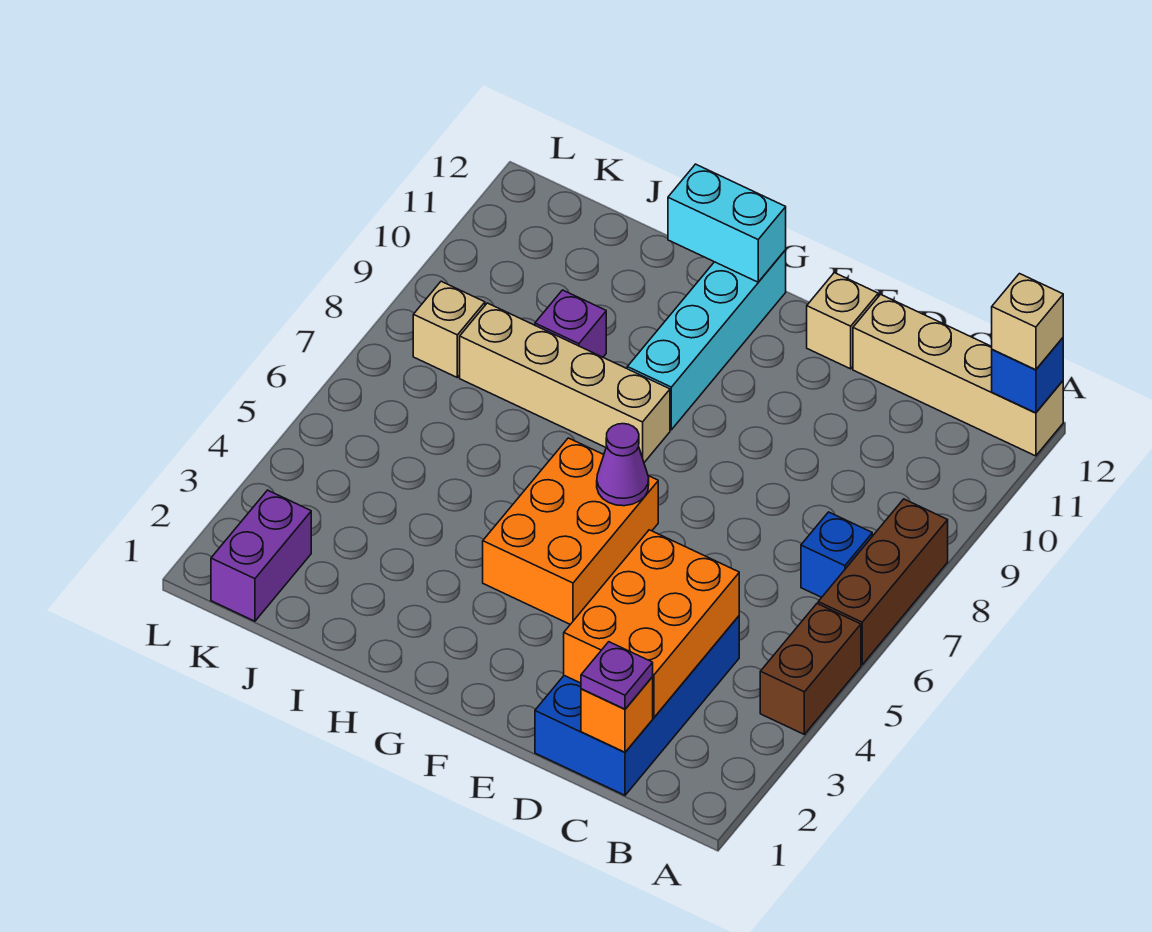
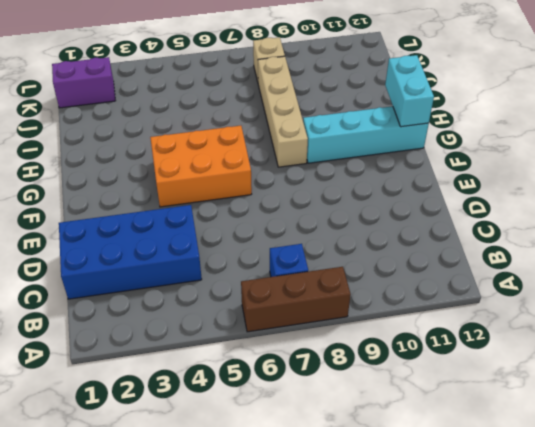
none -> brown 1x2 brick [760,604,861,734]
none -> tan 1x4 brick [853,294,1063,456]
none -> tan 1x1 brick [807,273,878,369]

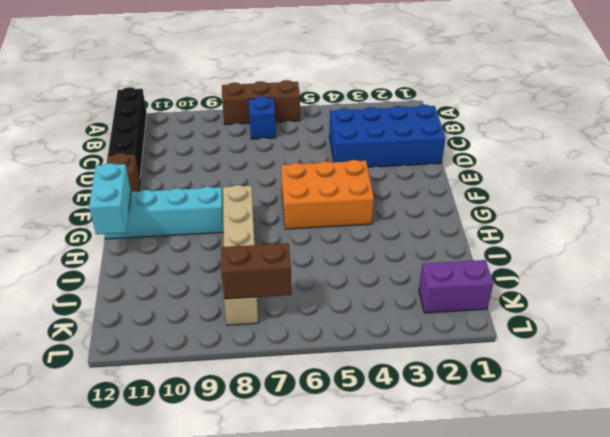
black 1x4 brick [108,87,147,177] -> tan 1x4 brick [853,294,1063,456]
brown 1x1 brick [107,153,140,192] -> tan 1x1 brick [807,273,878,369]
brown 1x2 brick [221,243,291,299] -> brown 1x2 brick moved to [760,604,861,734]
none -> purple 1x1 brick [535,290,606,357]
none -> blue 1x1 brick [992,338,1063,413]
none -> orange 1x1 brick [581,677,653,752]

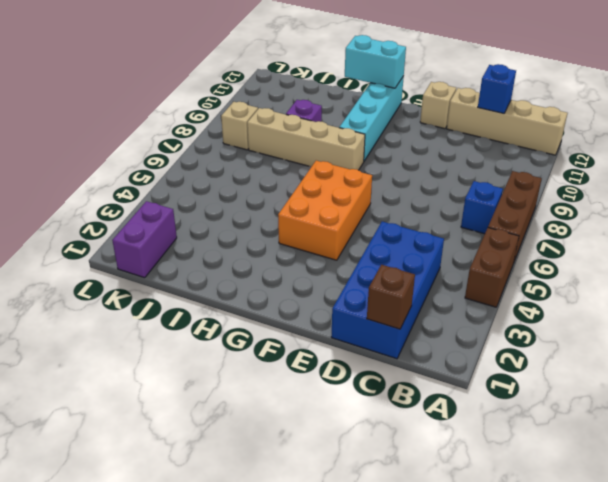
brown 1x1 brick [367,265,415,329] -> orange 1x1 brick [581,677,653,752]
blue 1x1 brick [478,64,516,114] -> blue 1x1 brick moved to [992,338,1063,413]
none -> orange 2x3 brick [564,530,739,717]
none -> purple 1x1 cone [597,424,649,506]
none -> tan 1x1 brick [992,274,1063,370]

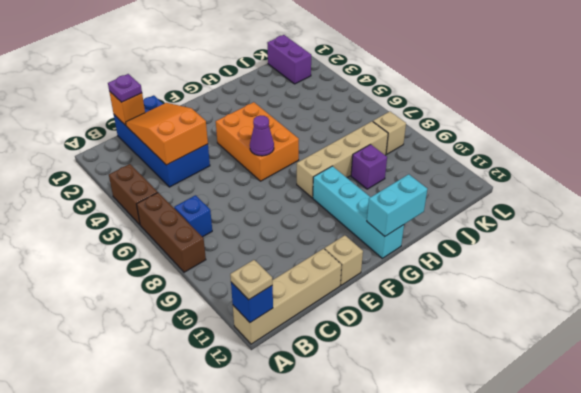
tan 1x1 plate [230,260,273,300] -> tan 1x1 brick [992,274,1063,370]
orange 2x3 slope [126,103,208,165] -> orange 2x3 brick [564,530,739,717]

